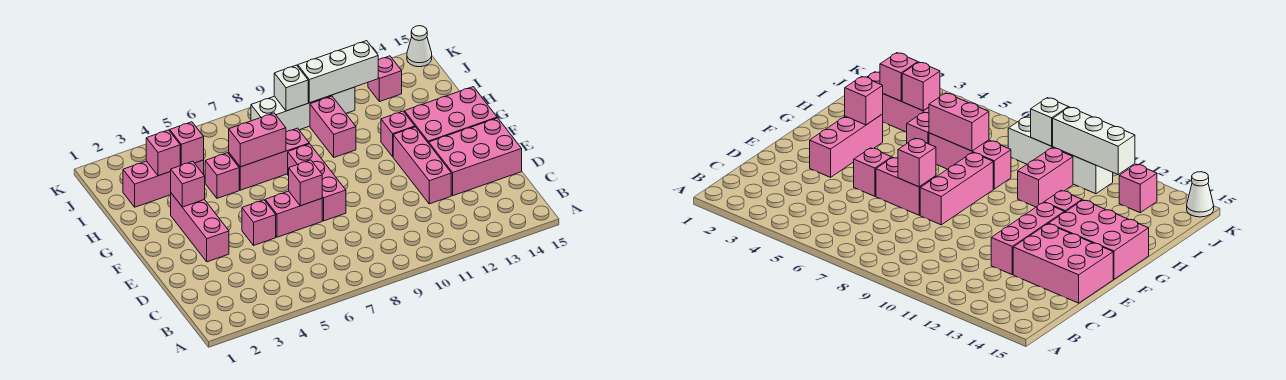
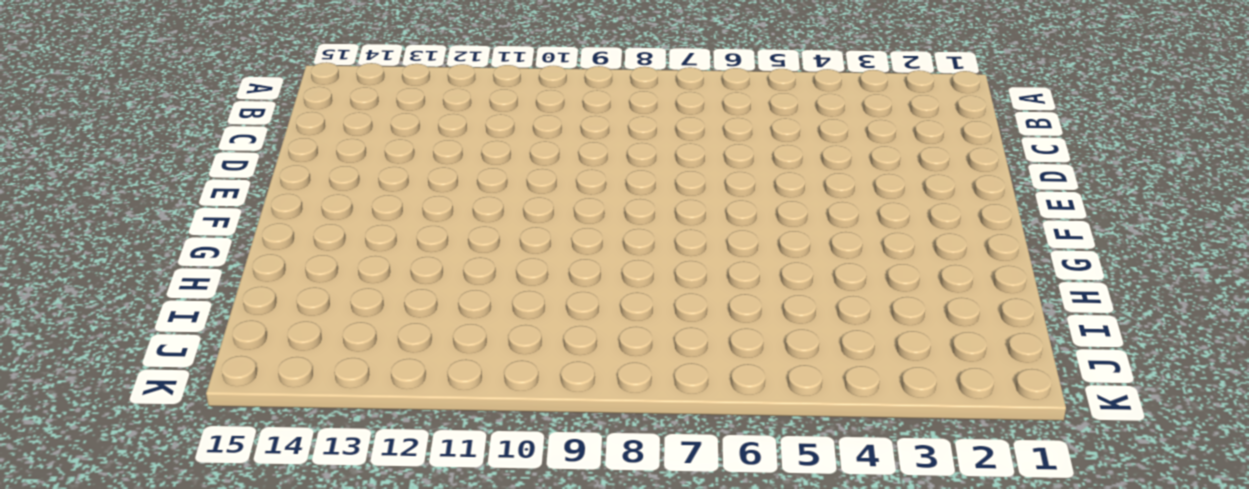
none -> pink 1x3 brick [393,127,451,204]
none -> pink 2x3 brick [429,118,522,196]
none -> pink 1x3 brick [171,193,229,262]

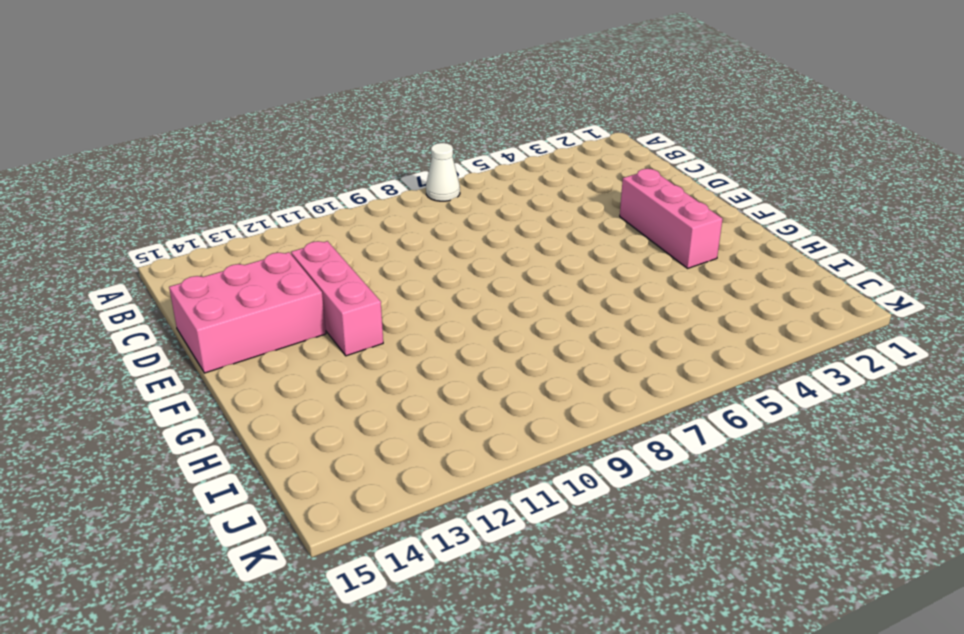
white 1x1 cone [426,143,460,201] -> white 1x1 cone moved to [407,26,432,67]
none -> pink 1x1 brick [242,200,276,245]
none -> pink 1x2 brick [265,191,322,237]
none -> pink 1x3 brick [288,144,346,221]

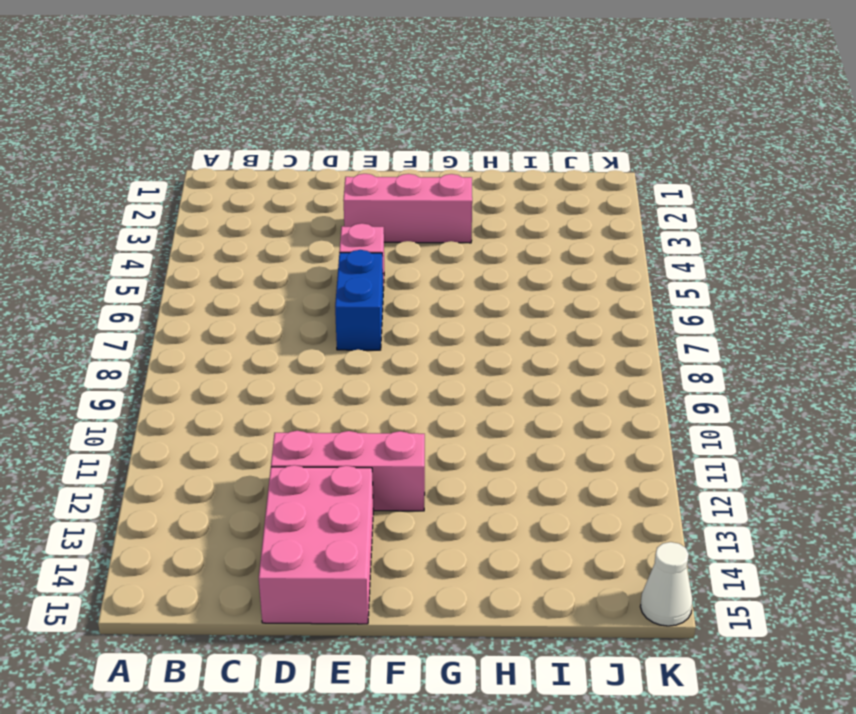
blue 1x2 brick [335,250,383,350] -> pink 1x2 brick [265,191,322,237]
none -> pink 1x3 brick [288,144,346,221]
none -> pink 2x3 brick [404,87,497,143]
none -> pink 1x1 brick [381,111,415,157]

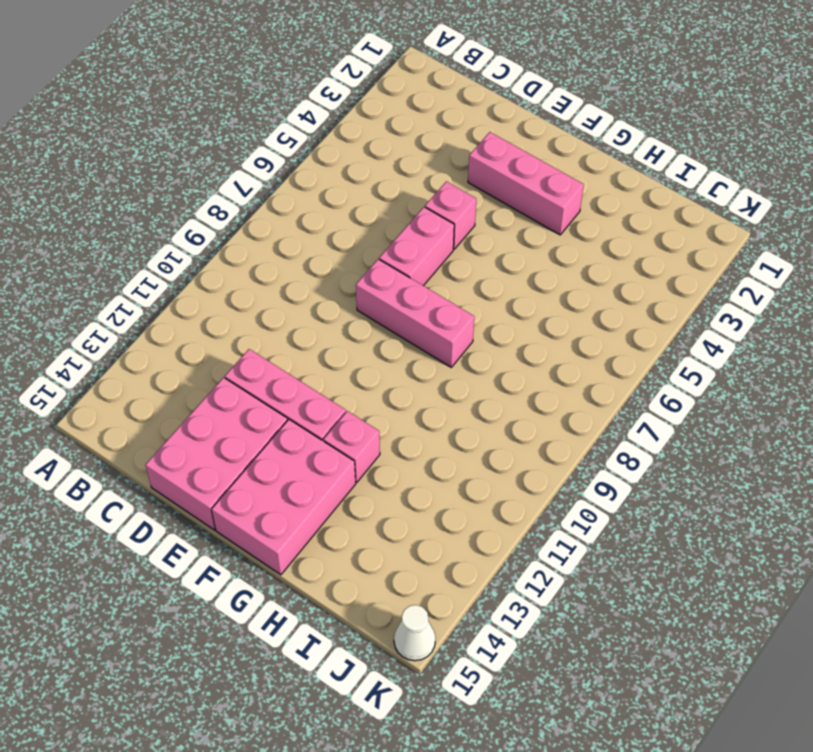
none -> pink 1x1 brick [205,153,239,198]
none -> pink 1x3 brick [229,128,309,190]
none -> pink 1x2 brick [310,96,356,157]

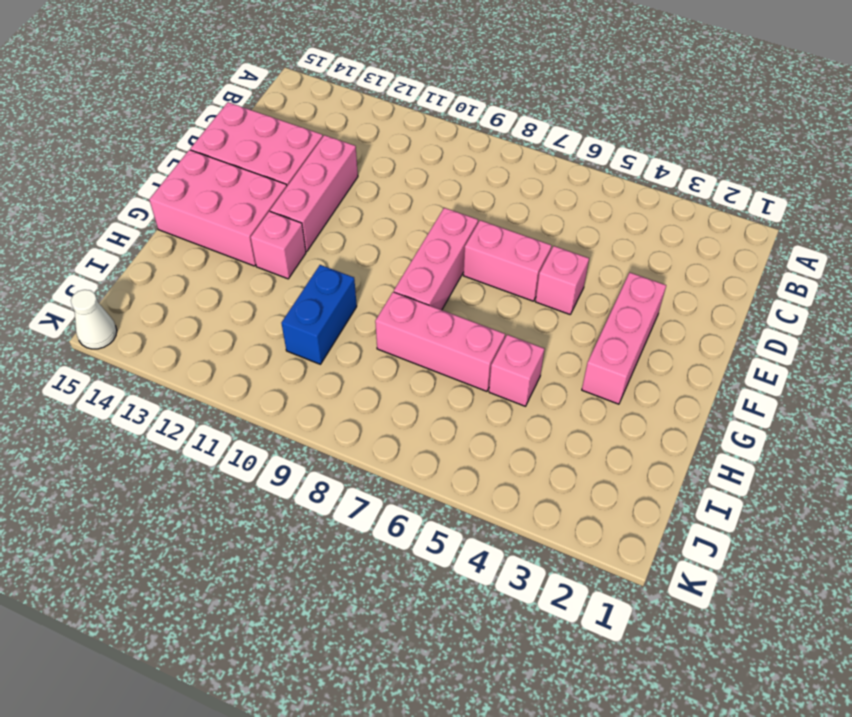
blue 1x2 brick [281,265,357,364] -> pink 1x2 brick [310,96,356,157]
none -> pink 1x3 brick [123,160,204,207]
none -> white 1x4 brick [251,87,355,132]
none -> pink 1x1 brick [368,56,402,102]

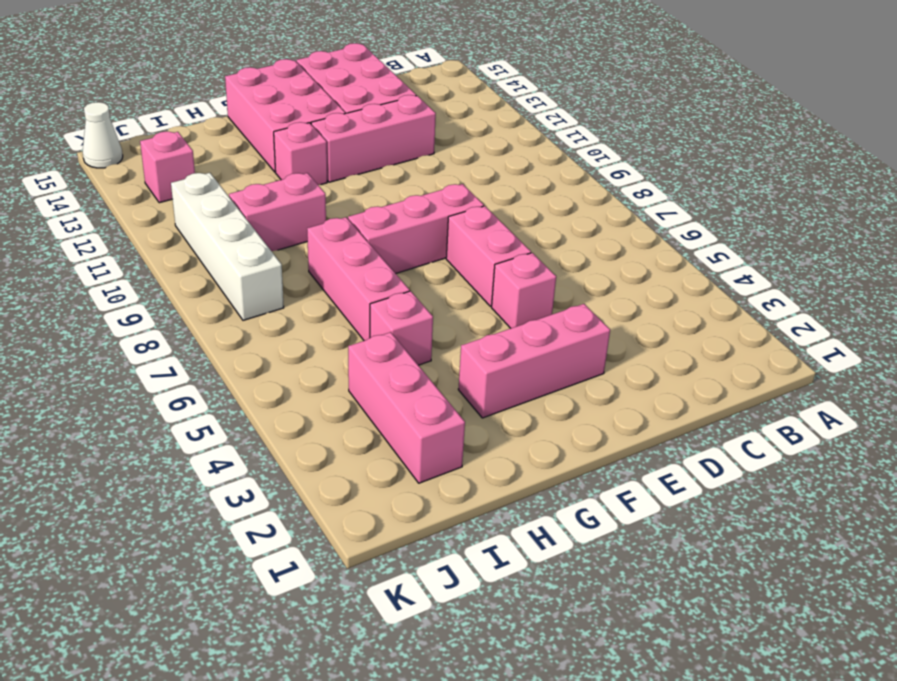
none -> pink 1x1 brick [289,160,322,206]
none -> pink 1x1 brick [170,161,205,207]
none -> pink 1x2 brick [229,113,286,167]

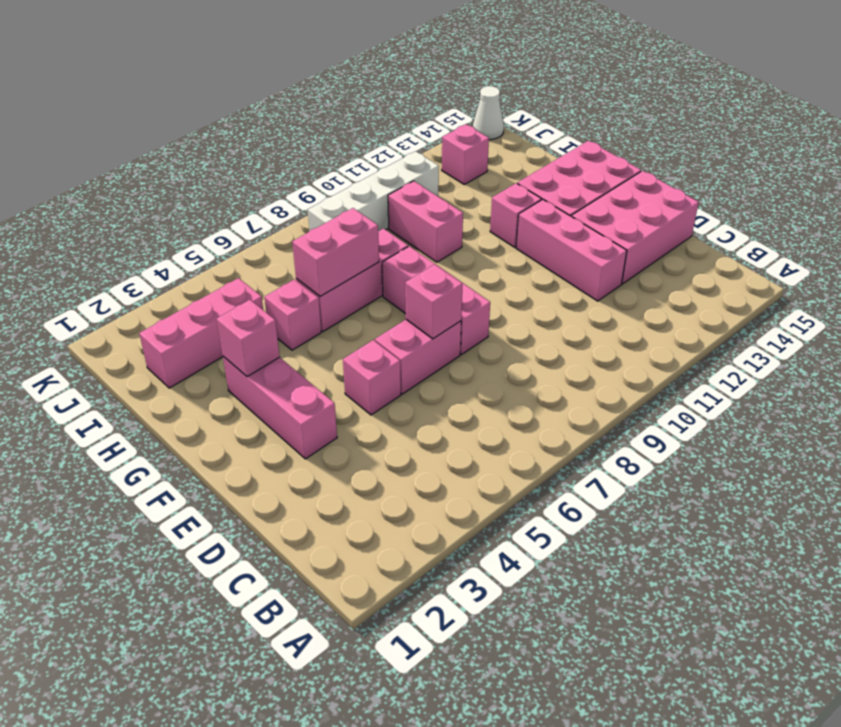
none -> pink 1x1 brick [146,130,180,176]
none -> pink 1x1 brick [170,122,204,166]
none -> white 1x1 brick [274,65,308,111]

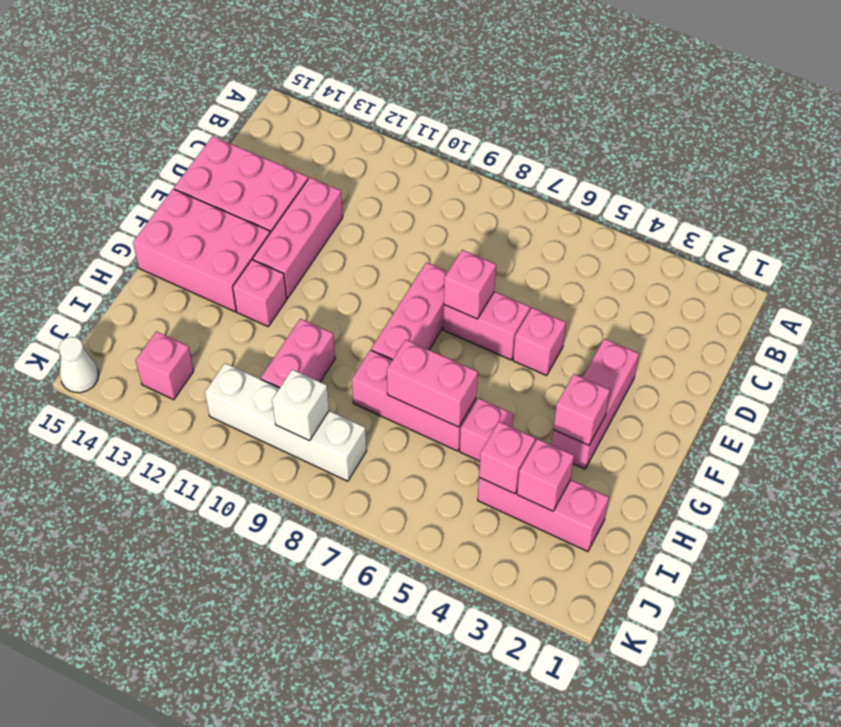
none -> white 1x3 brick [298,41,378,103]

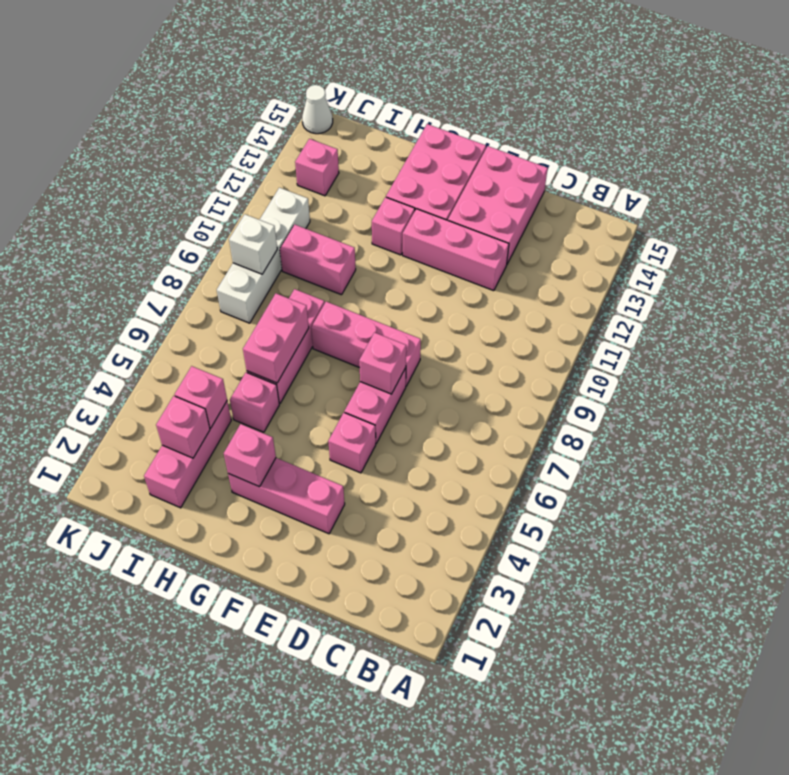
none -> white 1x3 brick [298,41,378,103]

